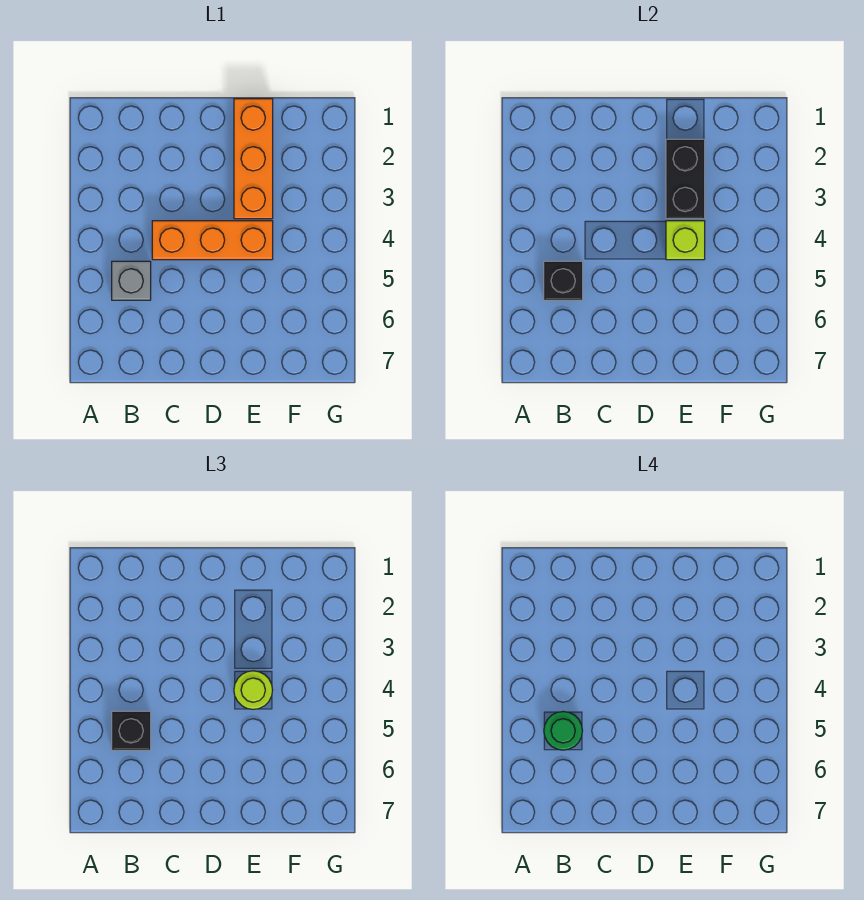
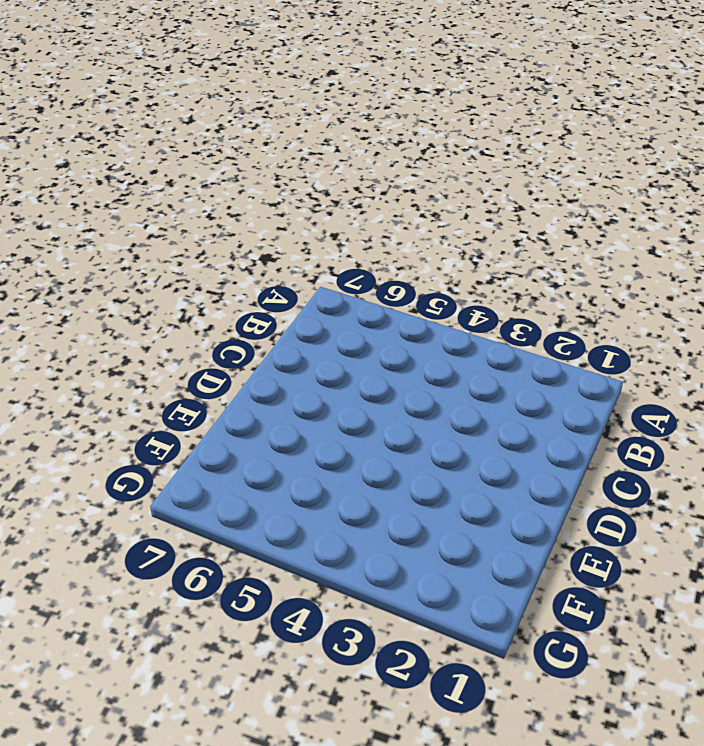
none -> grey 1x1 brick [112,261,151,300]
none -> orange 1x3 brick [152,221,273,260]

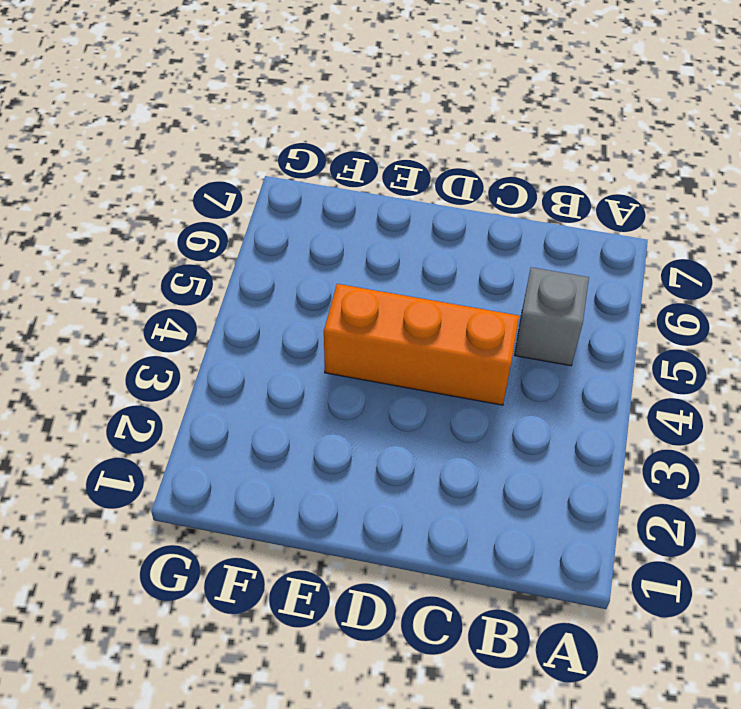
none -> orange 1x3 brick [234,99,273,219]
none -> black 1x1 brick [544,261,583,300]

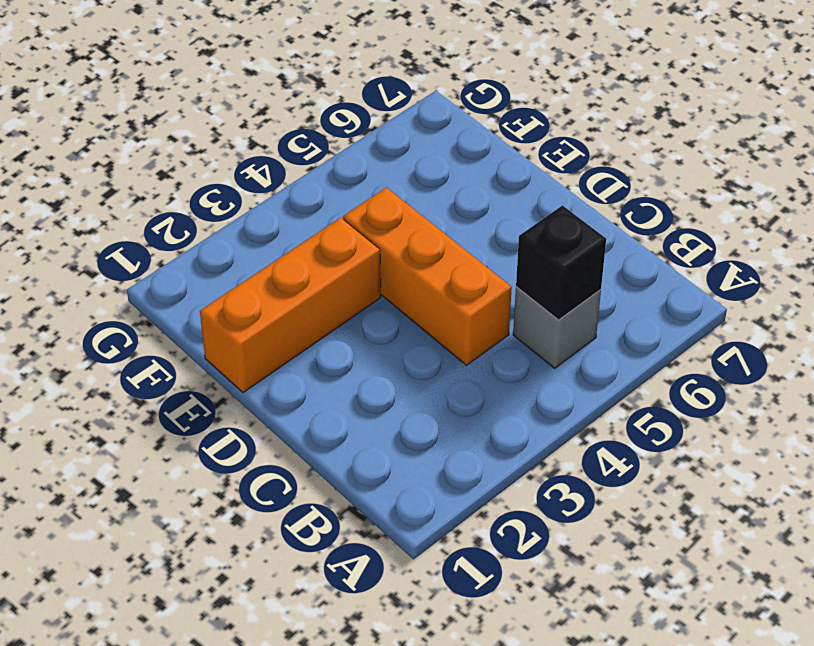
none -> black 1x2 brick [666,139,705,219]
none -> lime 1x1 brick [666,221,705,260]

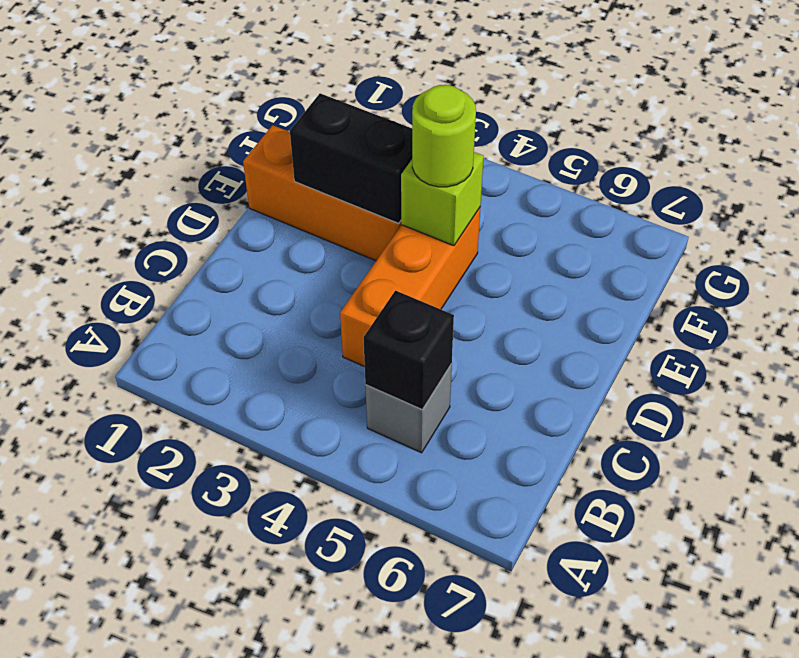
none -> black 1x1 brick [112,711,151,750]
none -> green 1x1 round brick [544,712,582,750]

